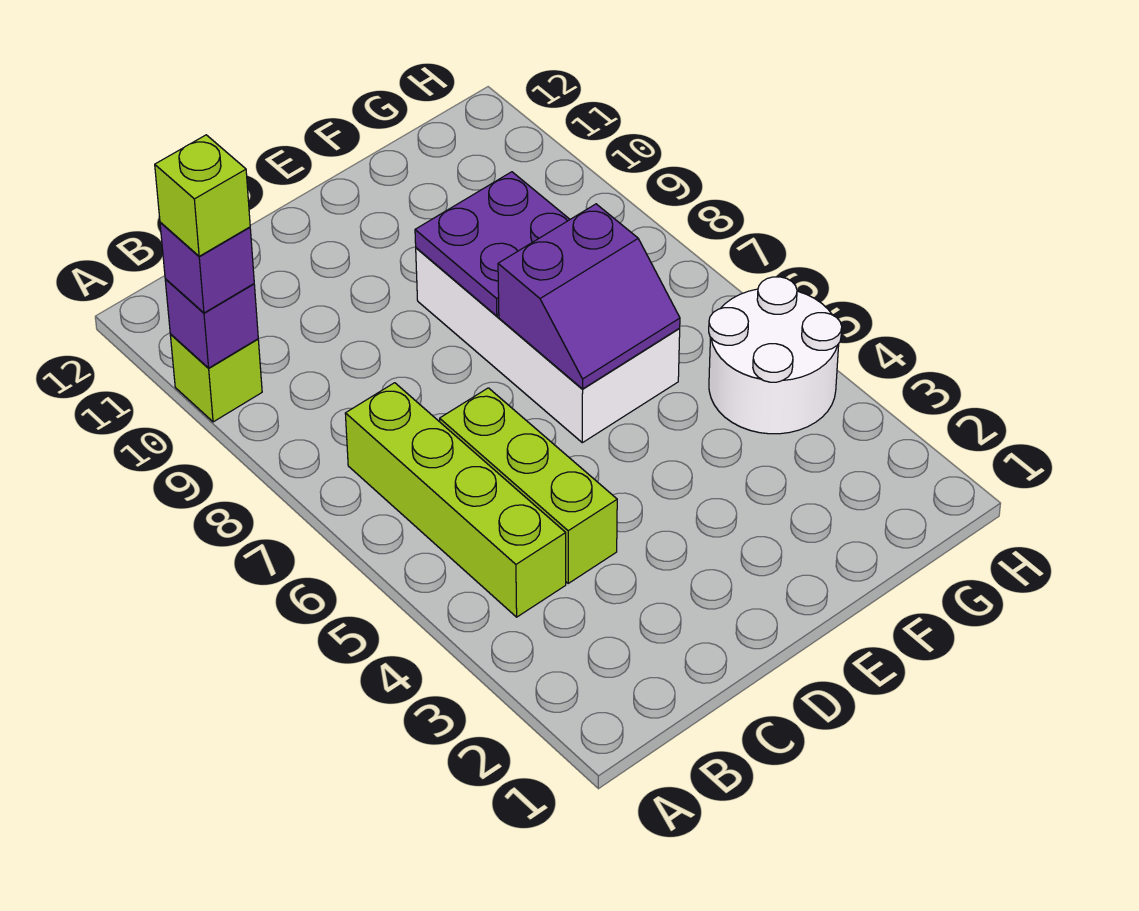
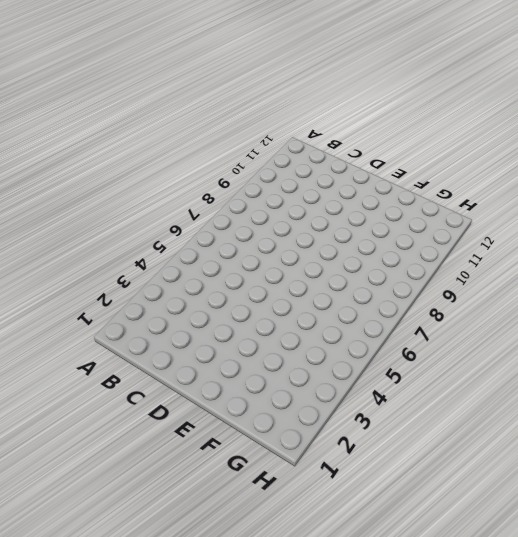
none -> lime 1x1 brick [170,334,262,422]
none -> lime 1x4 brick [345,383,566,617]

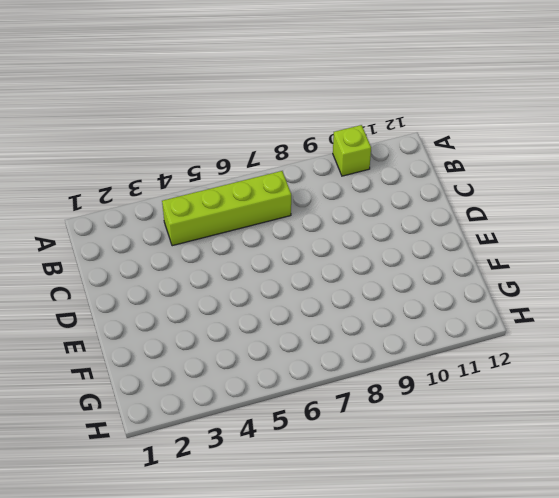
none -> lime 1x3 brick [440,388,617,583]
none -> white 2x4 brick [416,248,680,443]

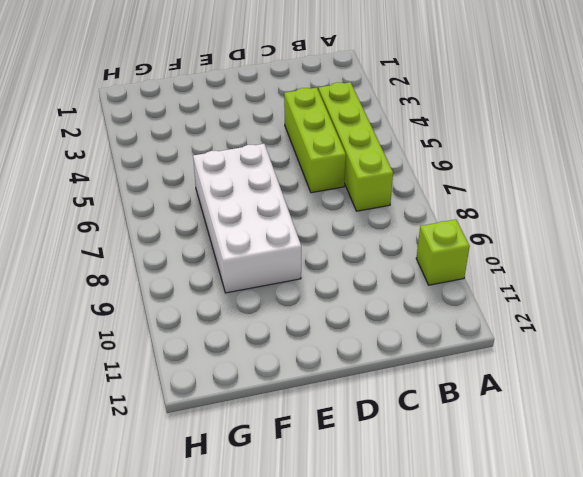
none -> white 2x2 round brick [709,277,842,434]
none -> purple 1x1 brick [165,279,258,368]

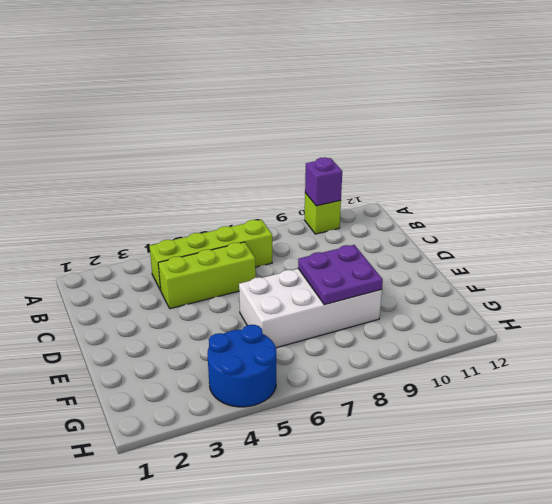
blue 2x2 round brick [207,325,276,407] -> white 2x2 round brick [709,277,842,434]
none -> purple 2x2 slope [498,204,680,389]
none -> purple 1x1 brick [160,223,254,313]

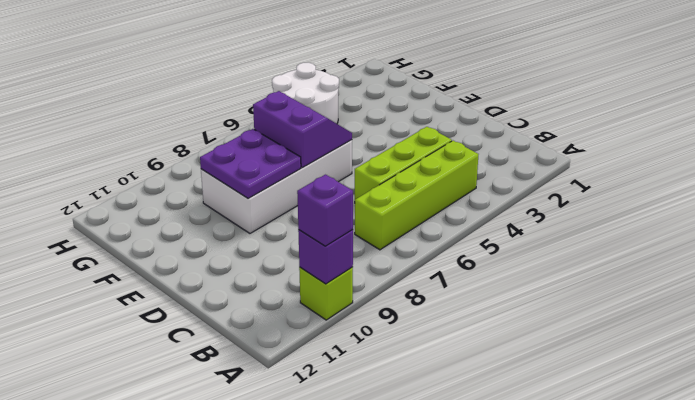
none -> lime 1x1 brick [155,135,250,256]

